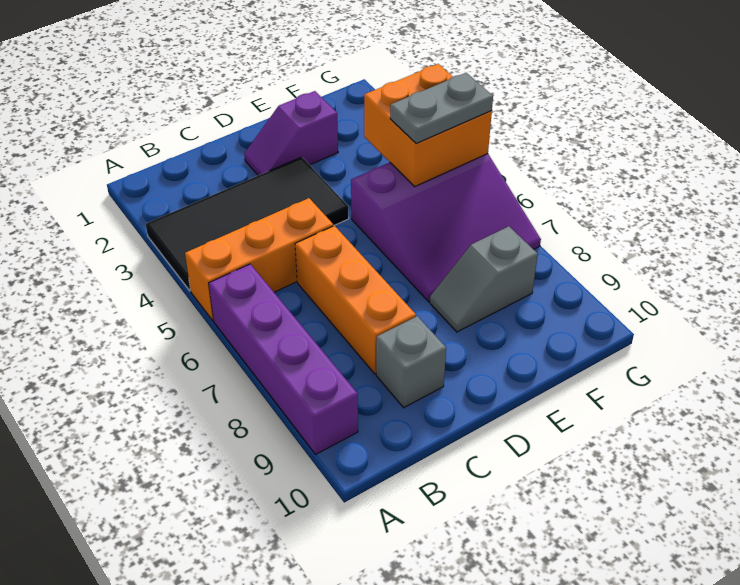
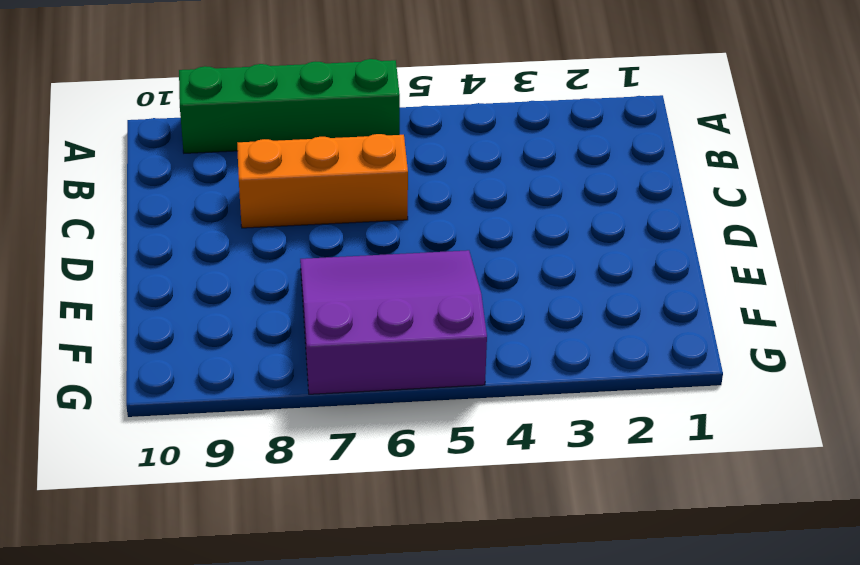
green 1x4 brick [179,59,400,153] -> purple 1x4 brick [209,264,358,455]
purple 3x3 slope [300,250,487,394] -> purple 3x3 slope turned to [351,154,541,302]
none -> black 2x4 tile [146,157,349,291]
none -> orange 1x3 brick [185,198,333,321]

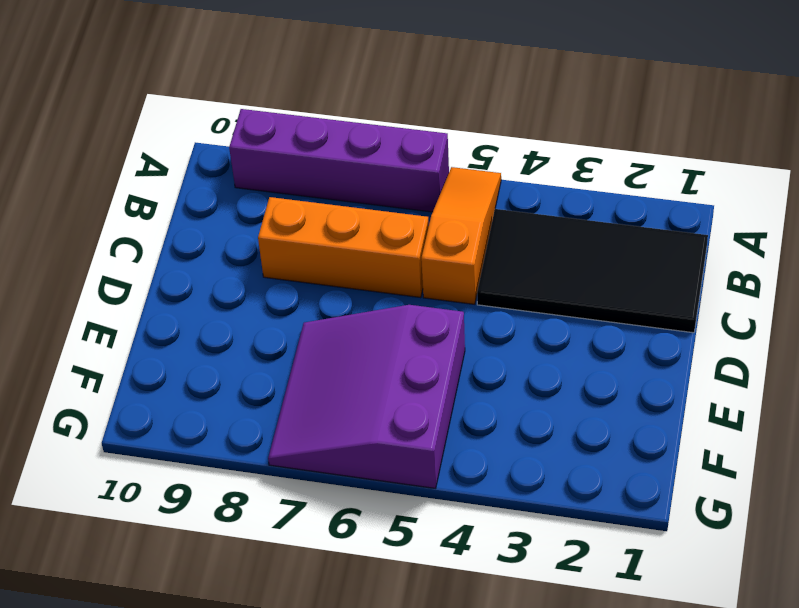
orange 1x3 slope [421,167,501,304] -> orange 1x3 brick [185,198,333,321]
black 2x4 tile [477,209,708,333] -> black 2x4 tile turned to [146,157,349,291]
none -> grey 1x1 brick [376,316,446,408]
none -> purple 1x2 slope [244,91,338,175]

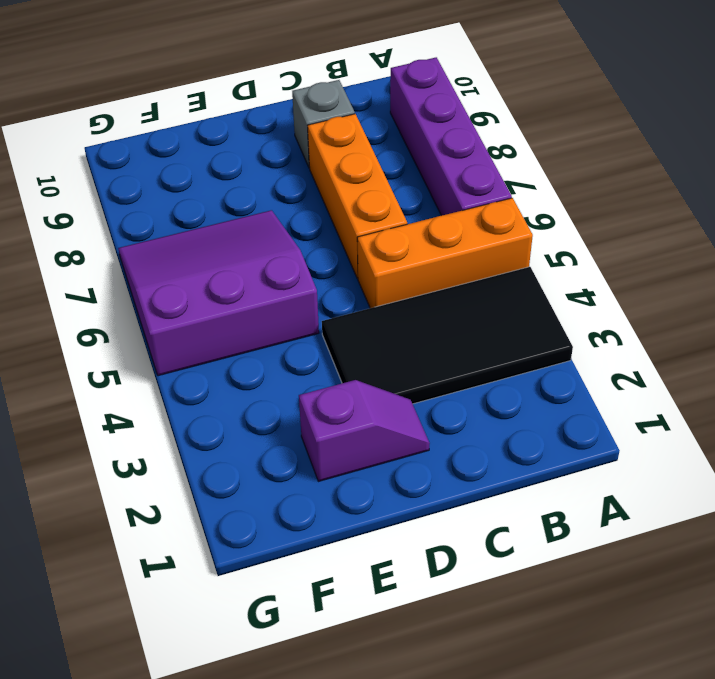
none -> grey 1x2 slope [430,226,538,332]
none -> orange 2x2 brick [364,64,492,186]

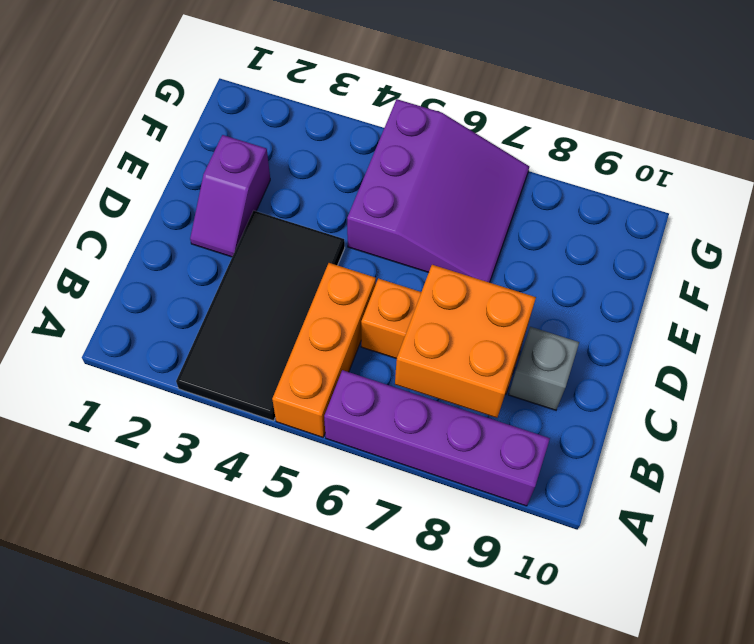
orange 2x2 brick [395,265,536,418] -> orange 2x2 brick moved to [364,64,492,186]
none -> grey 1x2 slope [430,226,538,332]
none -> grey 1x2 plate [390,73,493,143]

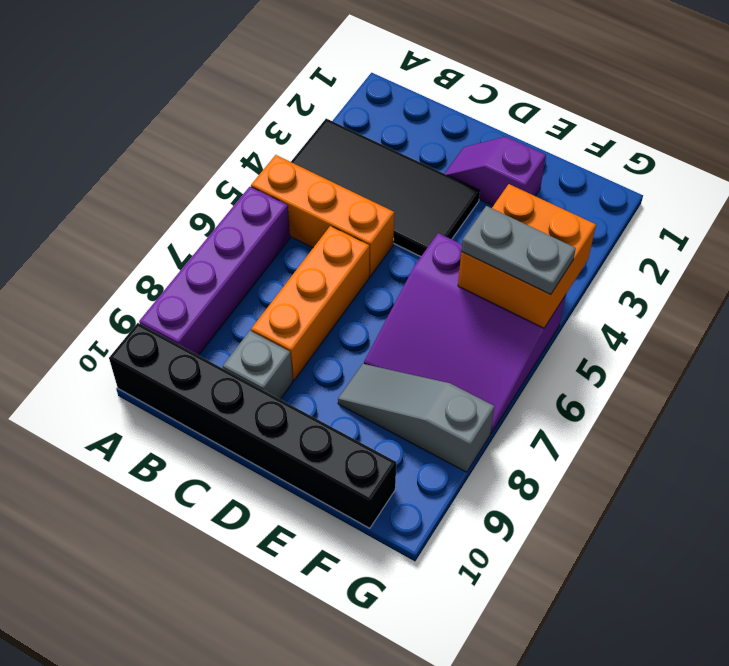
black 1x6 brick [109,323,396,528] -> none
grey 1x3 slope [338,364,495,472] -> grey 1x2 slope [430,226,538,332]

